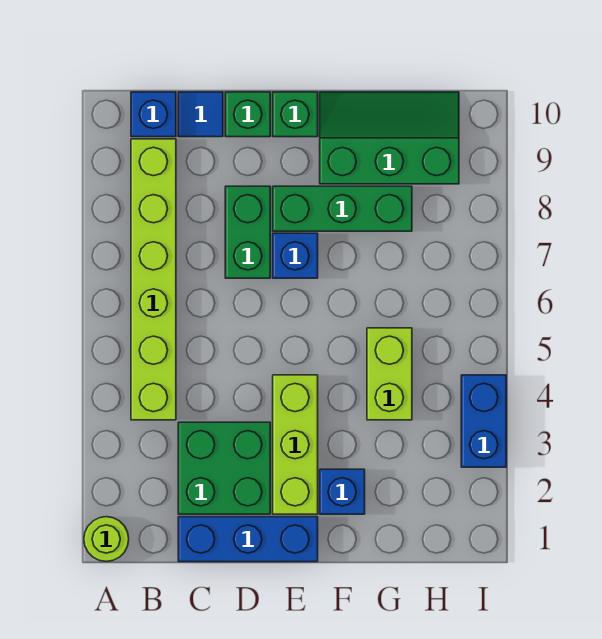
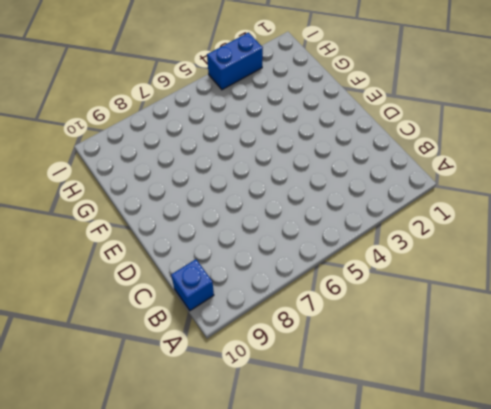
none -> lime 1x1 round brick [84,517,129,562]
none -> lime 1x6 brick [131,139,176,420]
none -> blue 1x3 brick [178,517,318,562]

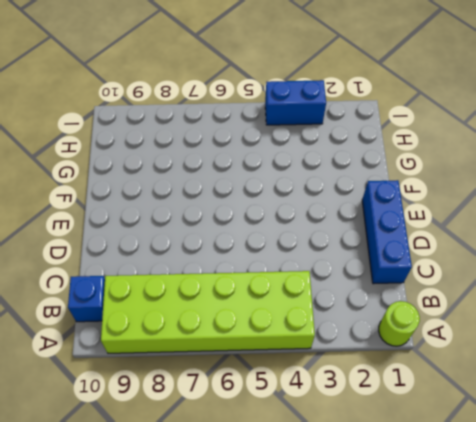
lime 2x6 brick [101,271,315,353] -> lime 1x6 brick [131,139,176,420]
none -> green 2x2 brick [178,422,270,514]
none -> blue 1x1 tile [178,92,223,137]
none -> green 1x2 brick [225,186,270,278]

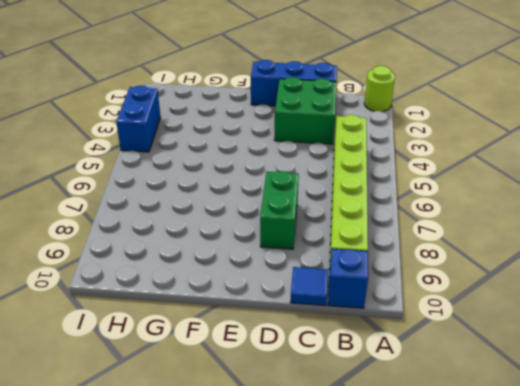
none -> green 1x1 brick [225,92,270,137]
none -> lime 1x3 brick [273,375,318,514]
none -> blue 1x1 brick [273,233,318,278]

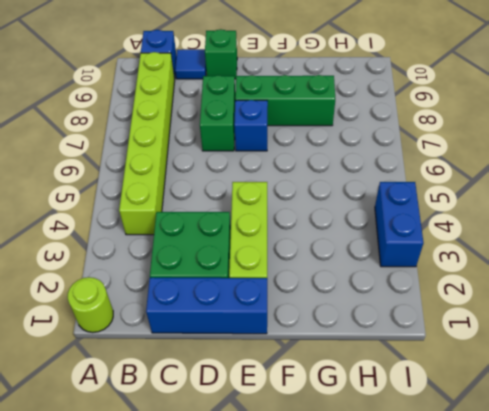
none -> green 1x1 brick [273,92,318,137]
none -> blue 1x1 brick [320,469,365,514]
none -> green 2x3 slope [320,92,459,184]

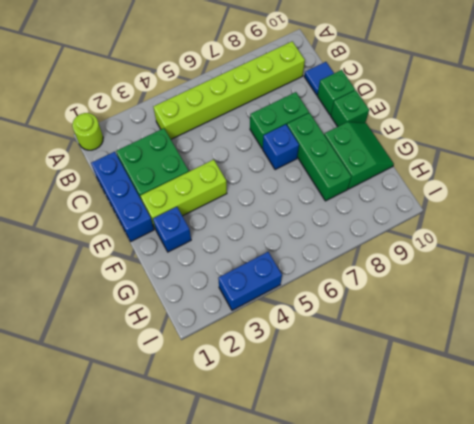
green 2x2 slope [324,122,394,189] -> green 2x3 slope [320,92,459,184]
none -> blue 1x1 brick [131,92,176,137]
none -> lime 1x2 brick [367,328,412,420]

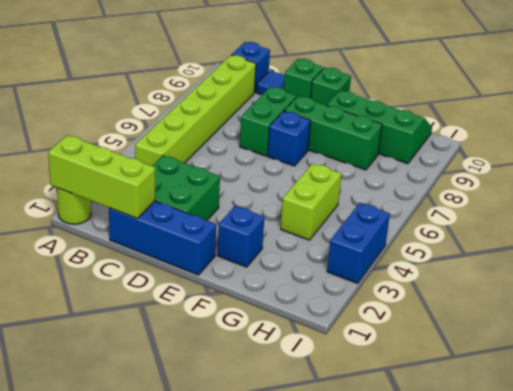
lime 1x3 brick [48,135,155,218] -> lime 1x3 brick turned to [273,375,318,514]

